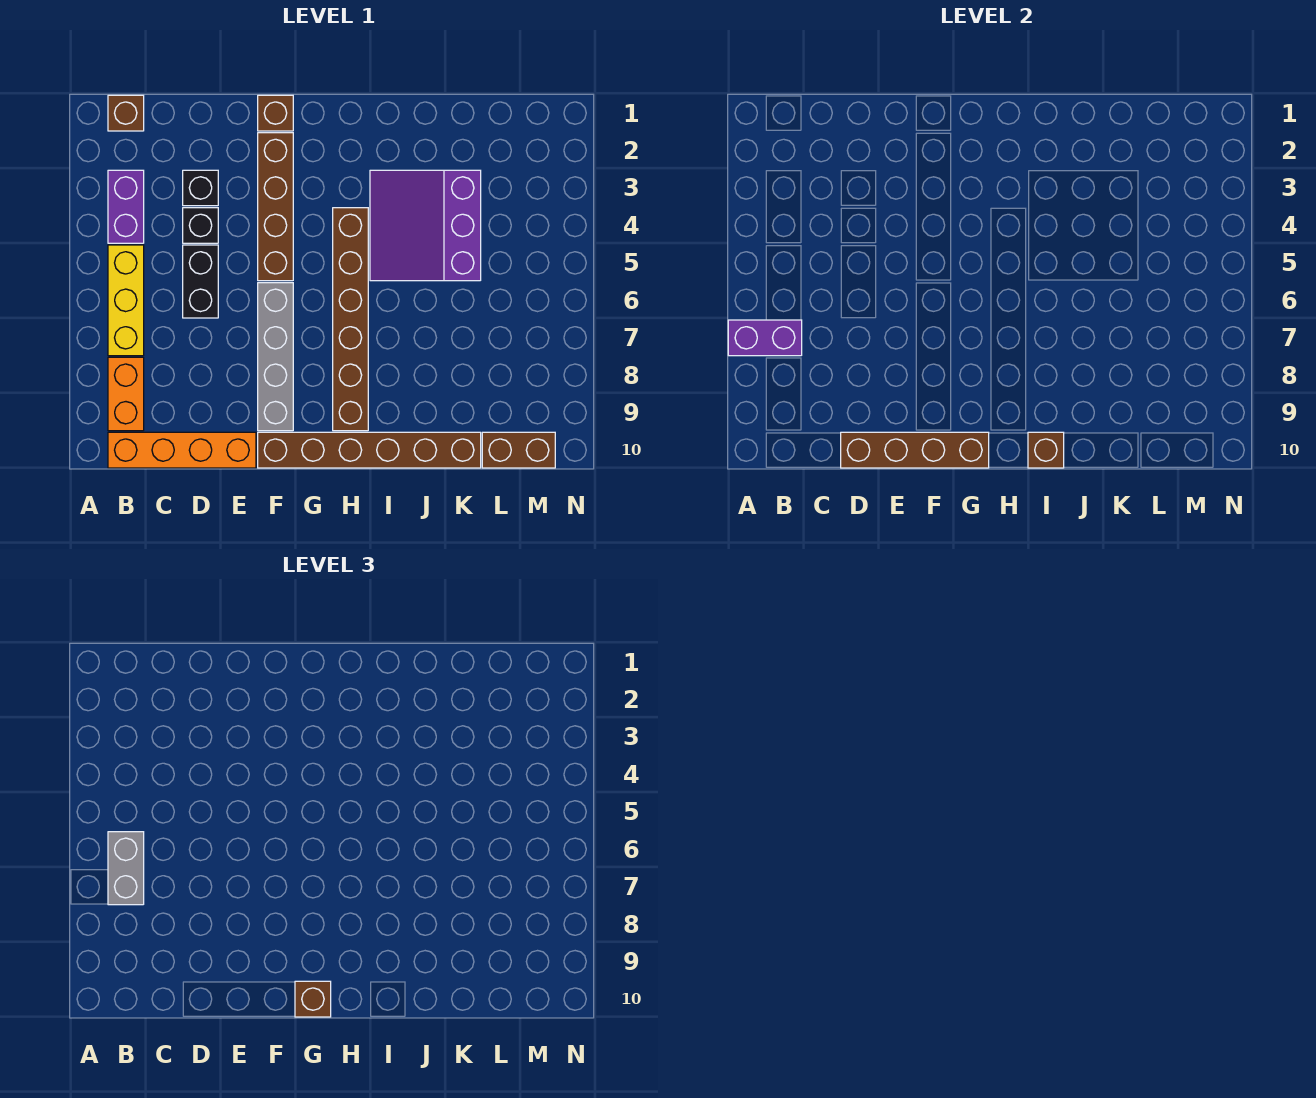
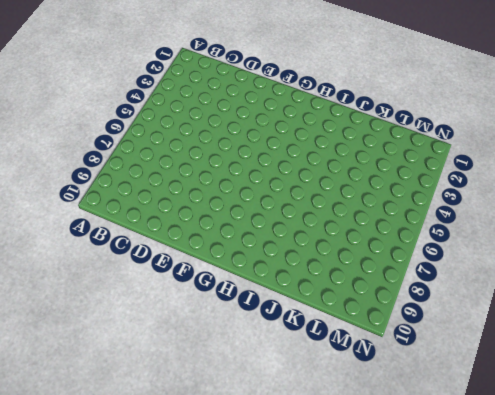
none -> brown 1x1 brick [108,95,144,131]
none -> purple 1x2 brick [108,170,144,243]
none -> yellow 1x3 brick [108,245,144,356]

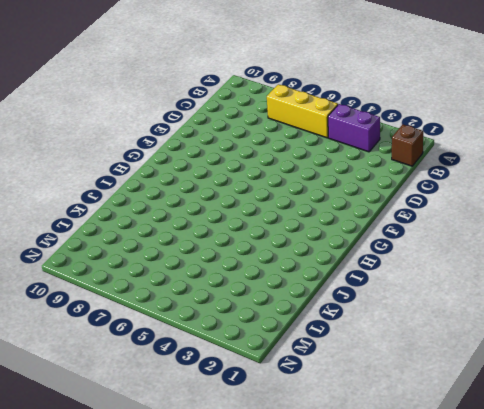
none -> orange 1x2 brick [108,357,144,431]
none -> orange 1x4 brick [108,432,256,468]
none -> black 1x1 brick [183,170,218,206]

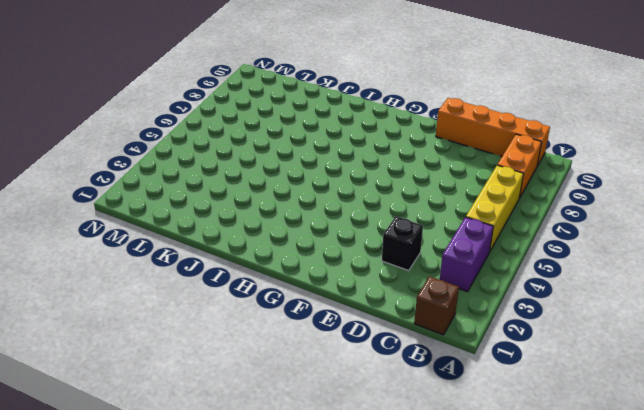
none -> black 1x1 brick [183,208,218,243]
none -> black 1x2 brick [183,245,218,318]
none -> brown 1x1 brick [258,95,293,131]

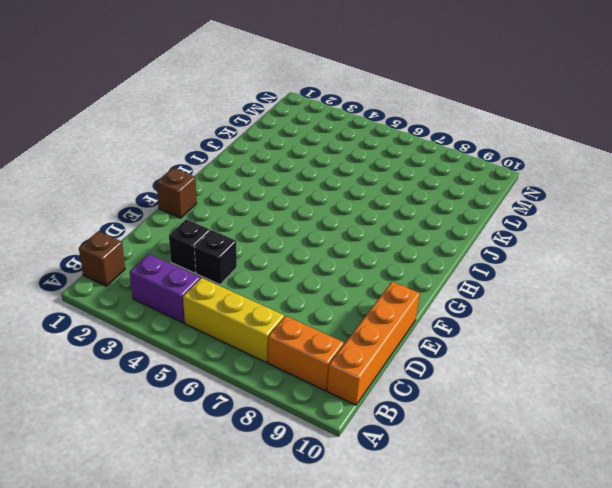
none -> black 1x2 brick [183,245,218,318]
none -> brown 1x4 brick [258,133,293,281]
none -> grey 1x4 brick [258,283,293,431]

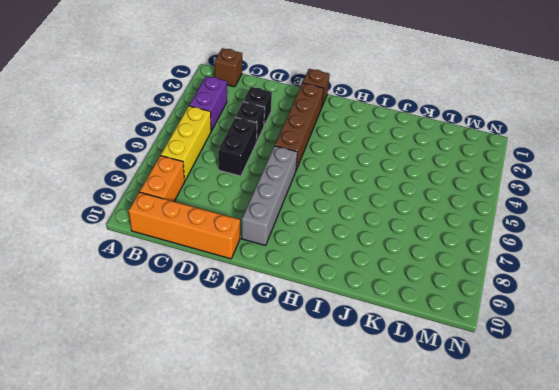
none -> brown 1x6 brick [258,432,481,468]
none -> brown 1x6 brick [333,208,368,431]
none -> purple 3x3 slope [370,170,481,281]

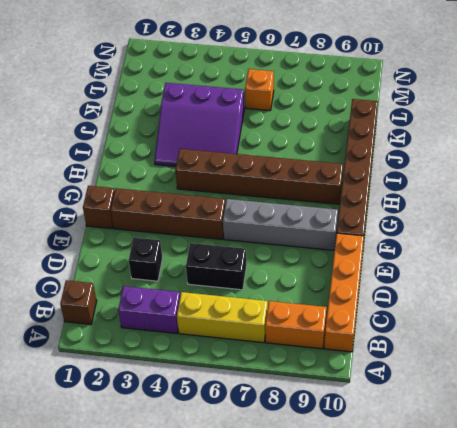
orange 1x1 brick [245,69,274,111] -> none
none -> black 1x1 brick [183,208,218,243]
none -> brown 1x2 brick [482,432,555,468]
none -> purple 1x2 brick [728,320,802,356]

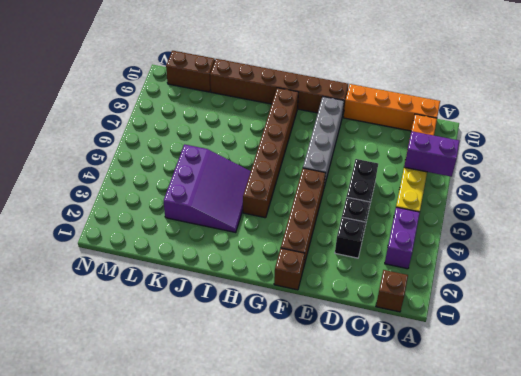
none -> brown 1x4 brick [841,432,989,468]
none -> brown 1x1 brick [1028,432,1064,468]
none -> grey 1x2 brick [108,832,144,905]

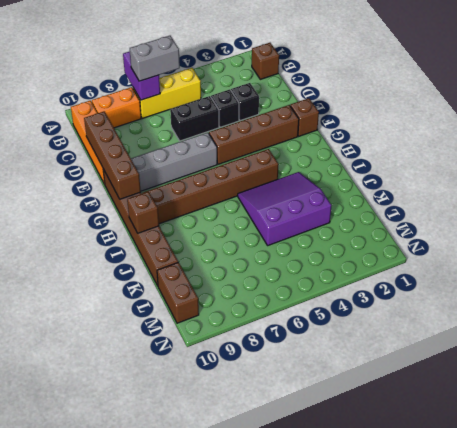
none -> purple 1x2 brick [108,170,144,243]
none -> brown 1x1 brick [295,981,331,1017]

